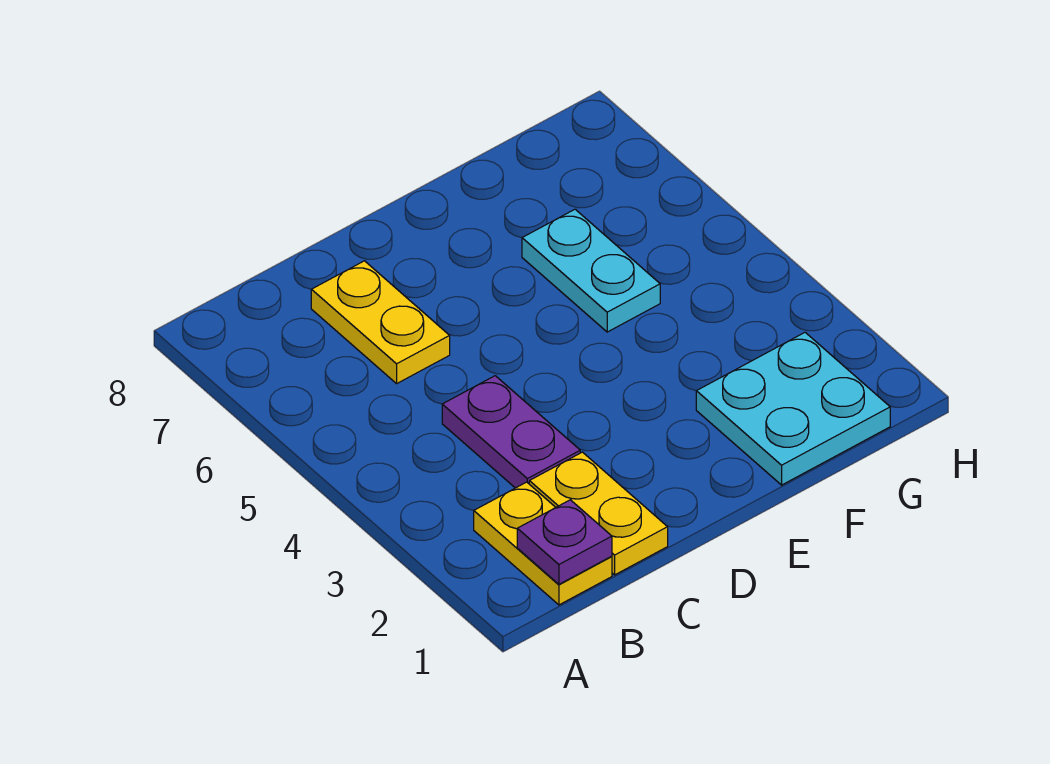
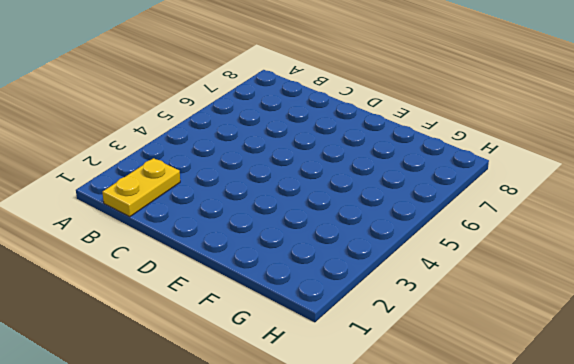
none -> yellow 1x2 plate [529,452,668,575]
none -> purple 1x2 plate [442,376,580,488]

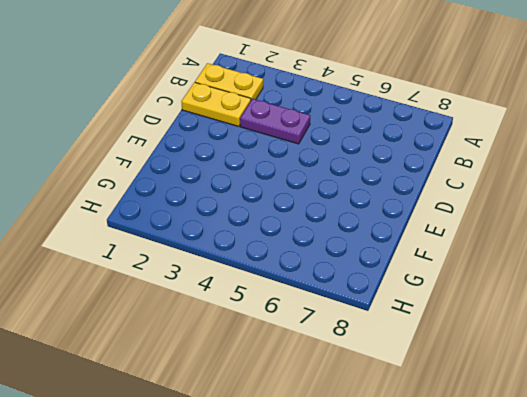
none -> yellow 1x2 plate [311,261,450,384]
none -> cyan 2x2 plate [696,333,890,485]

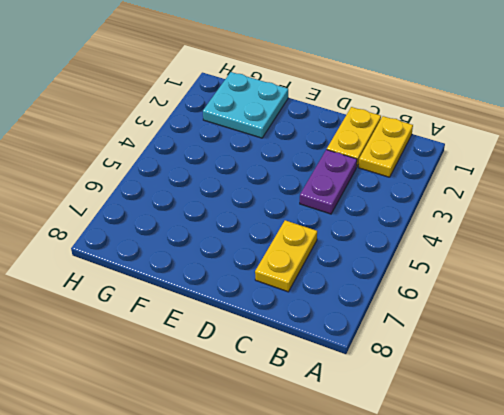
none -> cyan 1x2 plate [522,209,660,332]
none -> purple 1x1 plate [517,500,612,584]

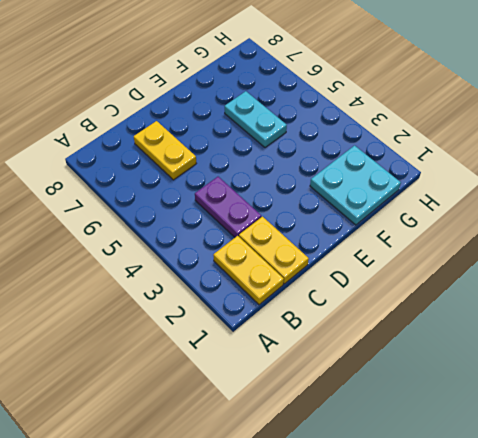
none -> purple 1x1 plate [517,500,612,584]

